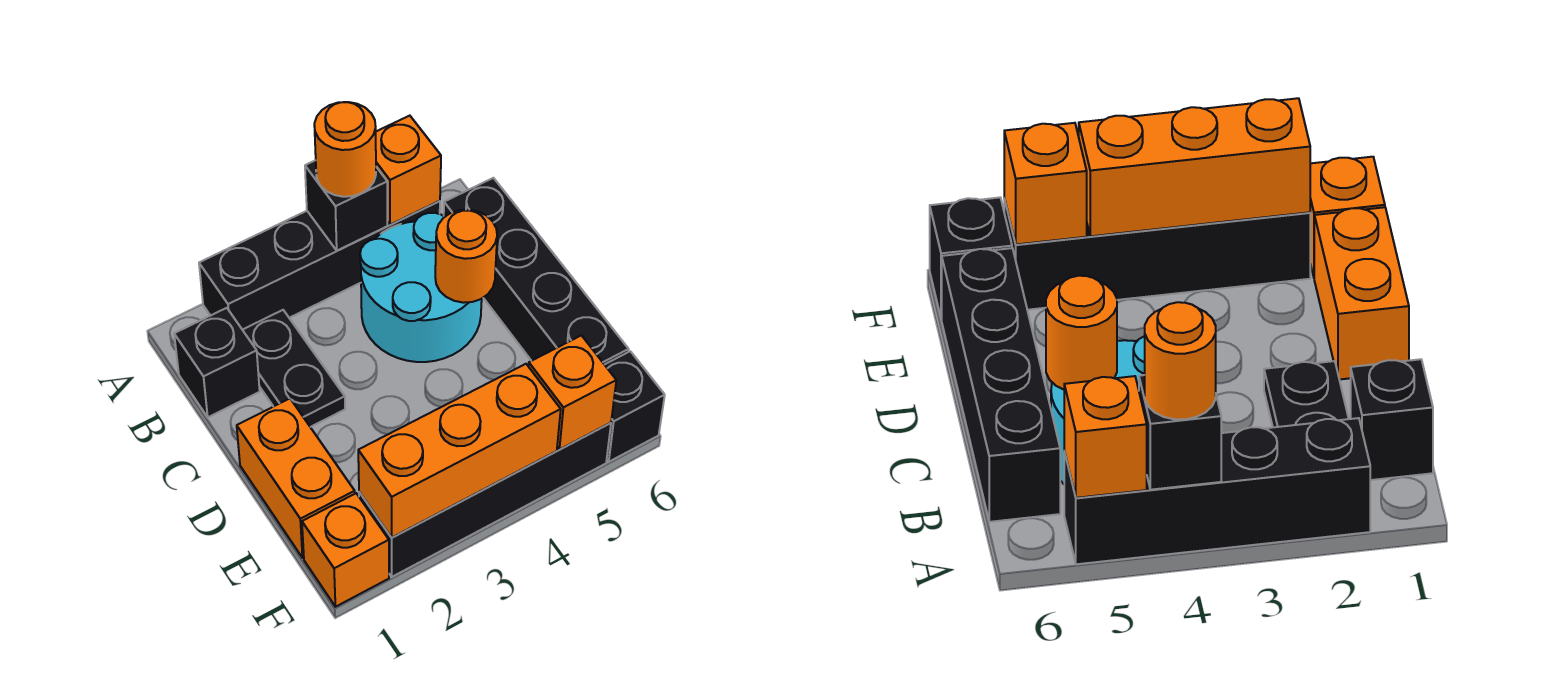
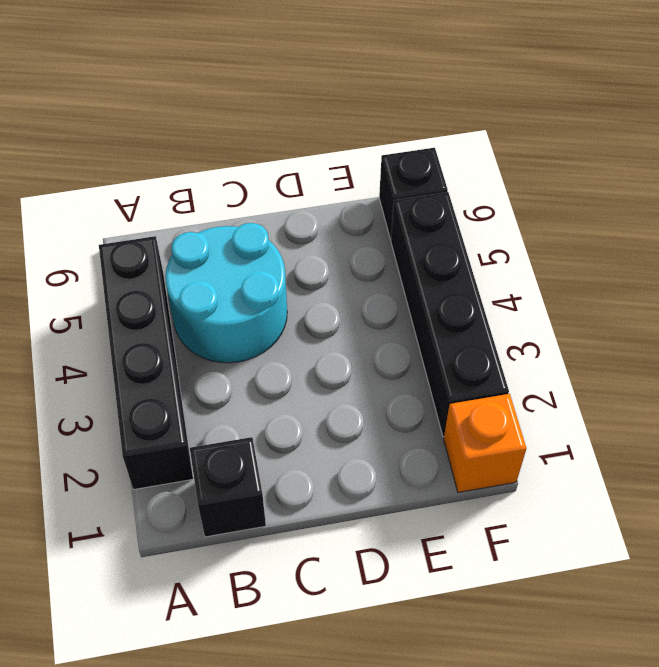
none -> black 1x2 plate [243,310,345,427]
none -> black 1x4 brick [444,178,629,365]
none -> orange 1x2 brick [237,398,355,558]

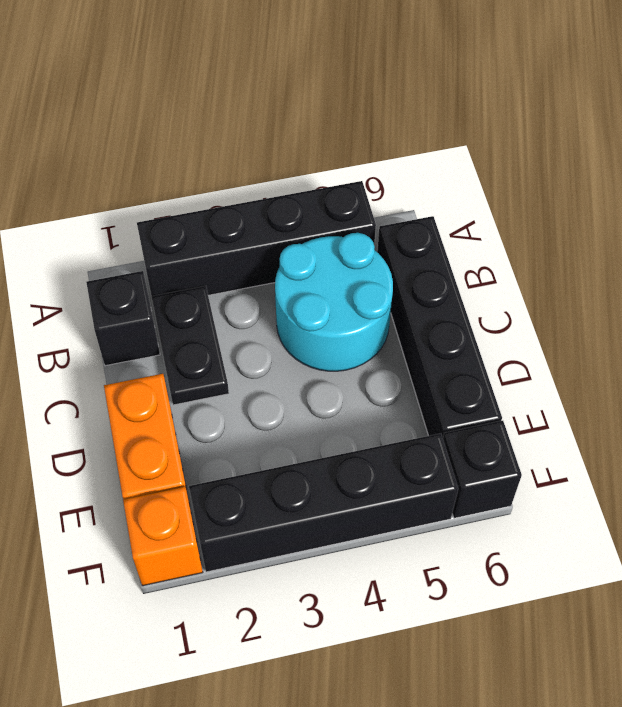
none -> black 1x1 brick [305,160,387,251]
none -> orange 1x1 brick [376,116,441,225]
none -> orange 1x1 round brick [435,210,497,303]

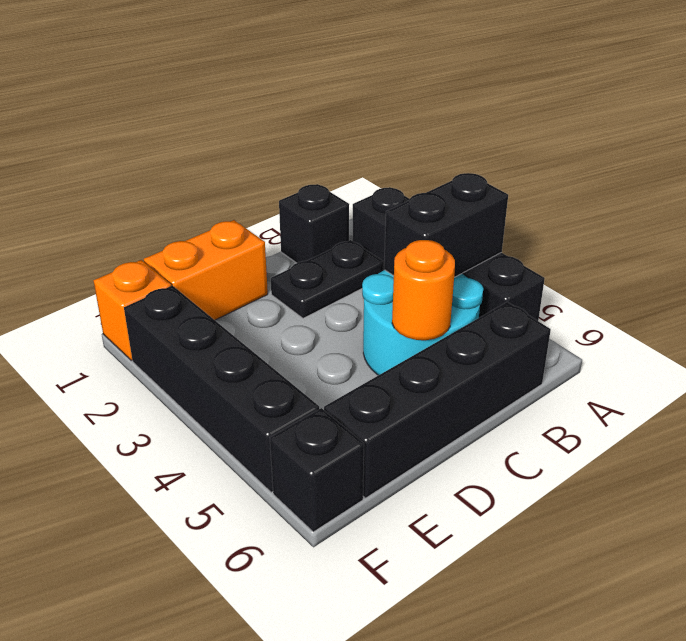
black 1x2 brick [384,173,508,277] -> black 1x1 brick [305,160,387,251]
none -> orange 1x1 brick [376,116,441,225]
none -> orange 1x3 brick [358,364,561,538]
none -> orange 1x1 brick [529,335,616,449]

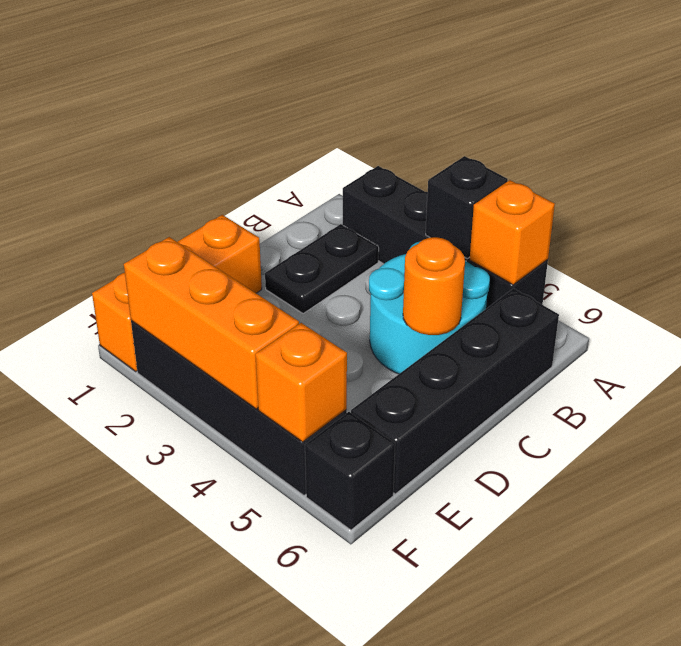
none -> black 1x1 brick [174,308,260,417]
none -> orange 1x1 round brick [314,102,376,197]

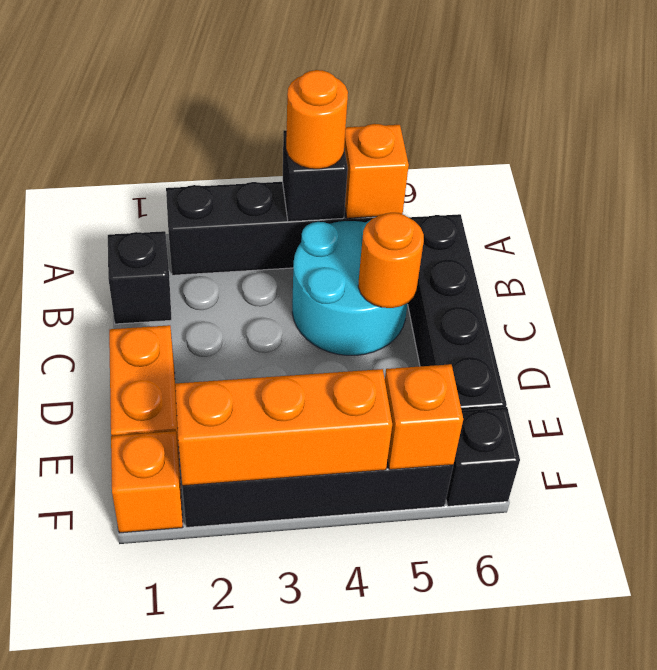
none -> black 1x2 plate [243,310,345,427]

